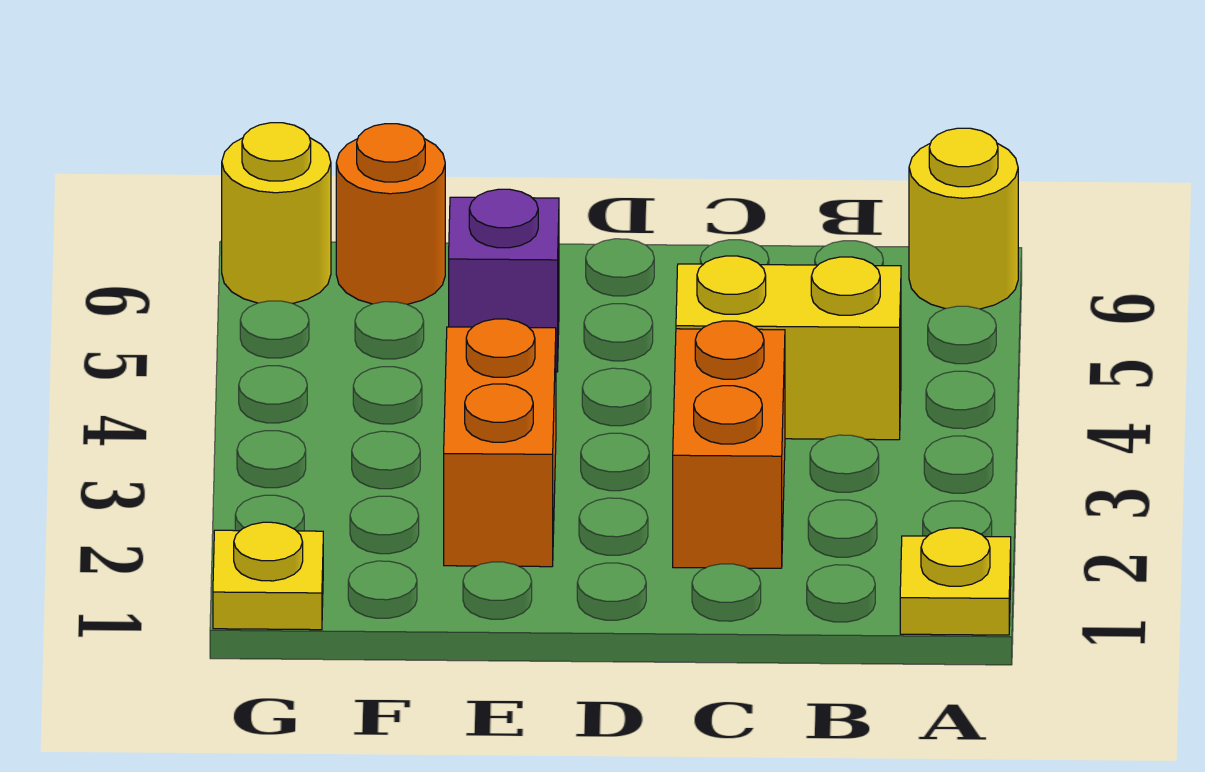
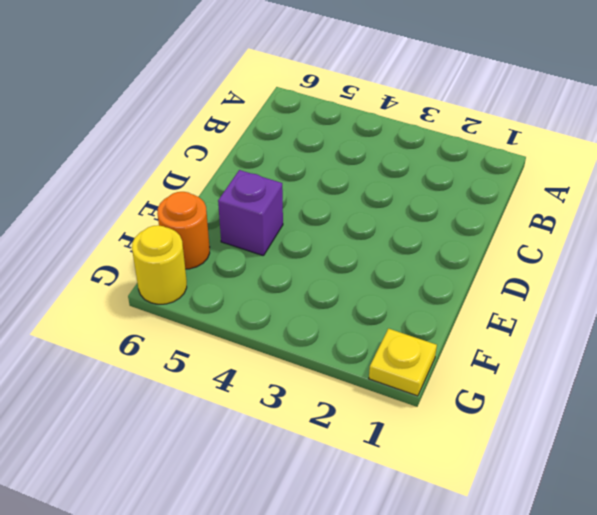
none -> yellow 1x1 plate [900,528,1011,635]
none -> yellow 1x1 round brick [909,128,1018,309]

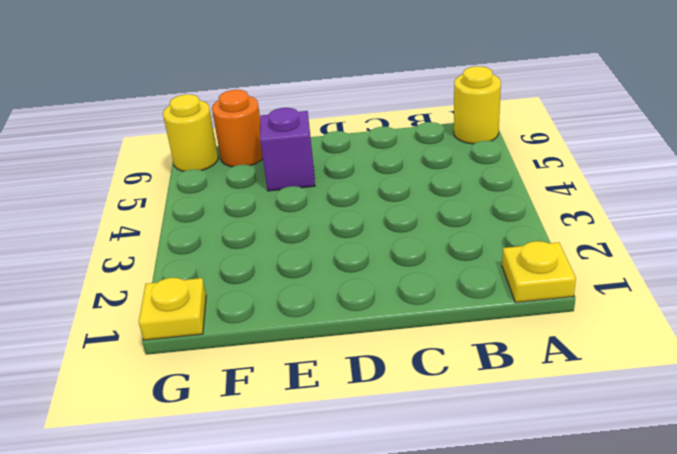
none -> yellow 1x2 brick [676,256,901,440]
none -> orange 1x2 brick [673,321,785,568]

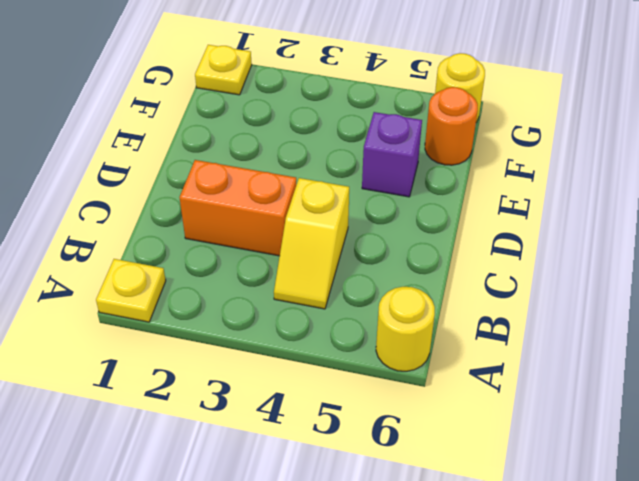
yellow 1x2 slope [274,178,349,309] -> yellow 1x2 brick [676,256,901,440]
none -> orange 1x2 brick [444,319,556,567]

